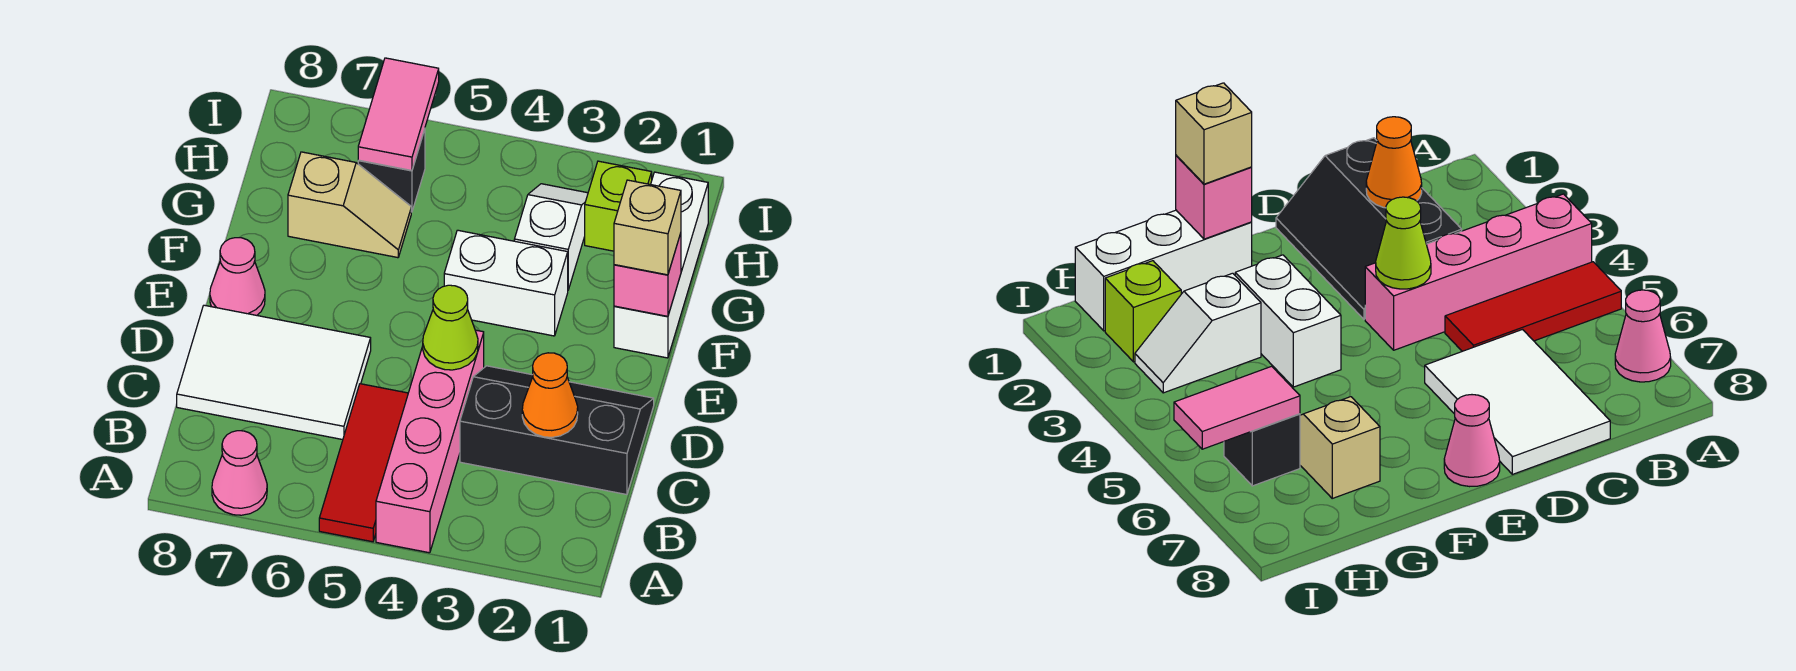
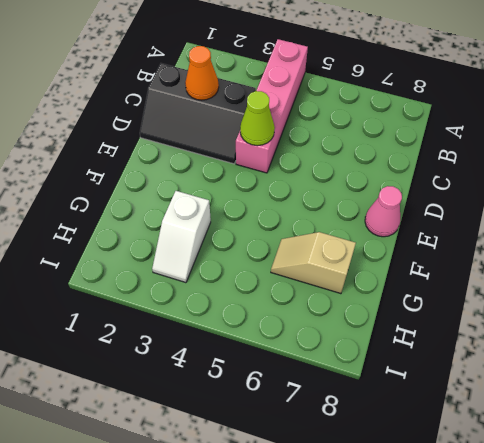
none -> red 1x3 tile [319,384,408,542]
none -> pink 1x1 cone [212,431,267,515]
none -> white 2x3 tile [177,305,371,440]

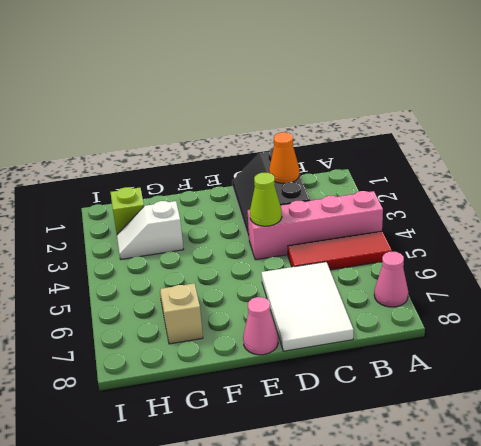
none -> white 1x3 brick [614,172,708,358]
none -> white 1x2 brick [444,230,568,336]
none -> black 1x1 brick [358,129,425,212]

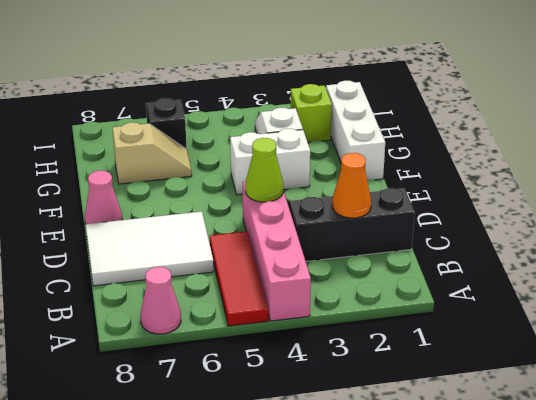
none -> pink 1x1 brick [614,233,681,316]
none -> pink 1x2 tile [358,58,439,170]
none -> tan 1x1 brick [614,180,681,275]

